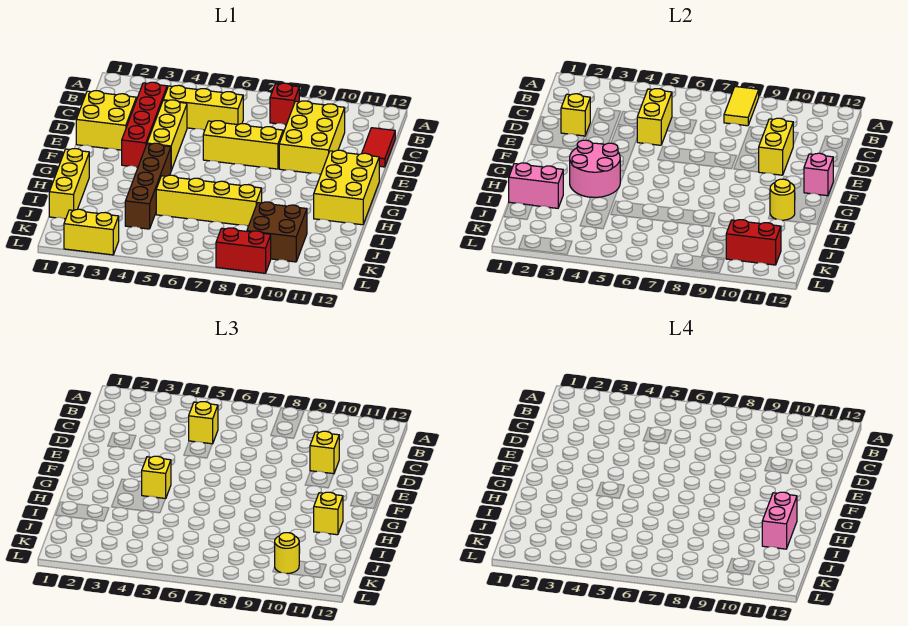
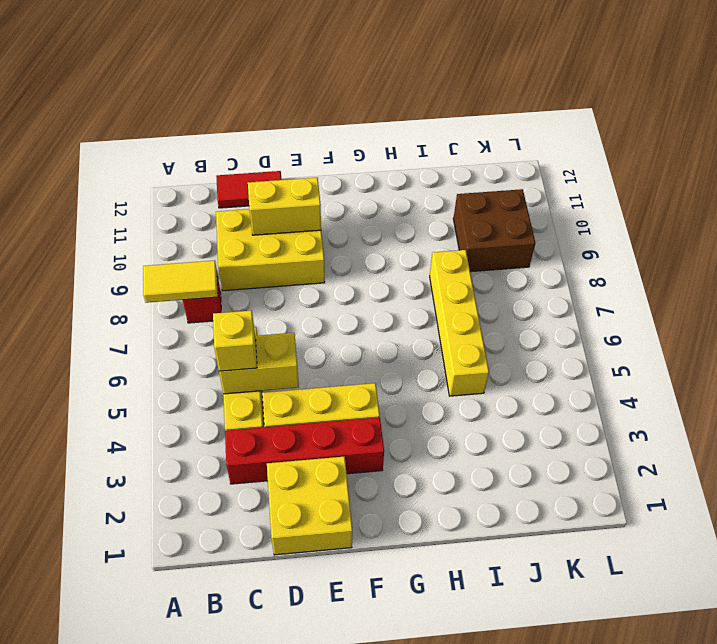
none -> yellow 1x3 brick [203,121,283,169]
none -> yellow 2x3 brick [314,150,379,225]
none -> brown 1x4 brick [125,143,171,229]
none -> yellow 1x3 brick [49,149,89,219]

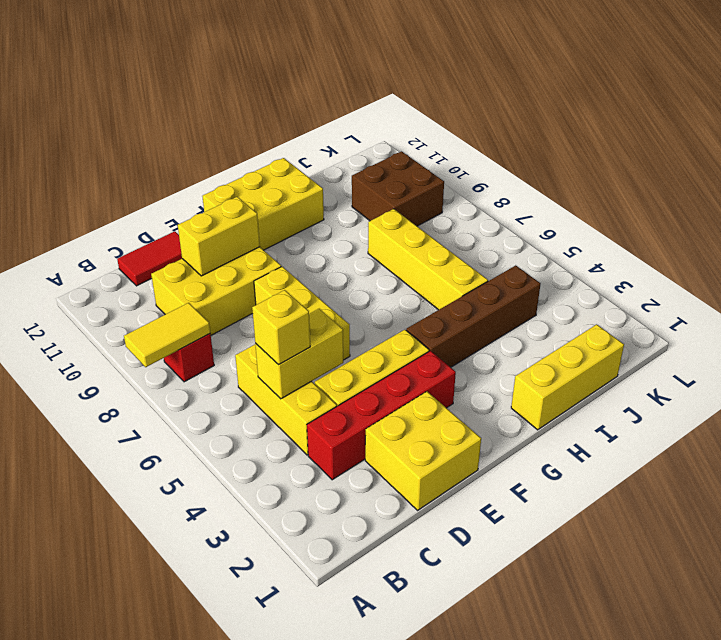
none -> yellow 1x2 brick [64,209,119,255]
none -> red 1x2 brick [216,228,271,273]
none -> yellow 1x1 brick [561,94,590,136]
none -> pink 1x1 brick [804,153,833,196]

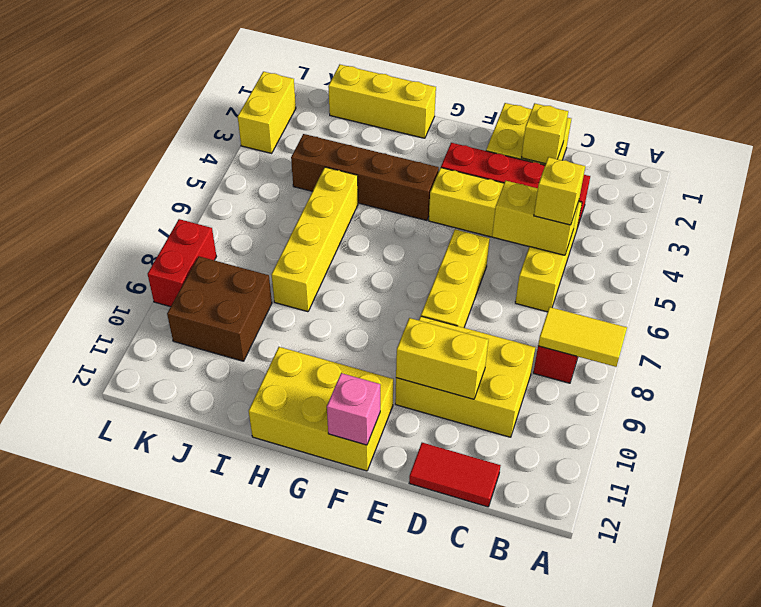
none -> pink 2x2 round brick [570,140,621,197]
none -> yellow 1x1 round brick [770,179,795,220]
none -> pink 1x2 brick [509,163,563,208]
none -> red 1x2 brick [726,220,781,265]

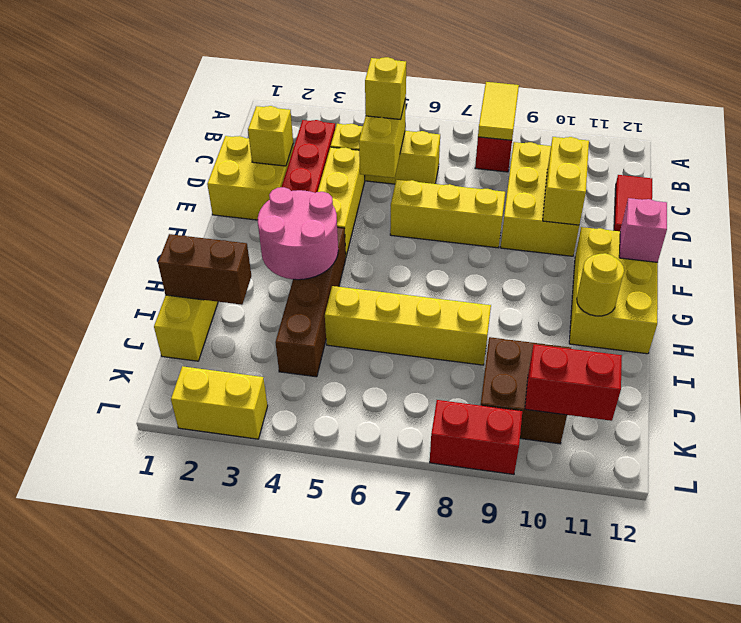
brown 1x2 brick [158,234,251,305] -> pink 1x2 brick [509,163,563,208]
none -> yellow 1x1 brick [310,431,339,474]
none -> yellow 1x1 brick [142,456,171,499]
none -> yellow 1x1 brick [314,492,343,535]
none -> yellow 1x1 round brick [275,533,299,574]

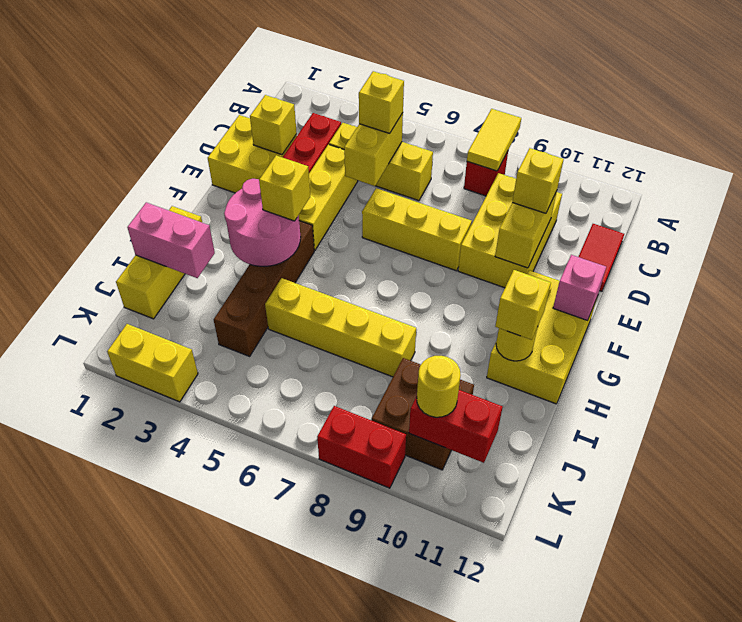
none -> pink 1x2 brick [762,492,797,549]

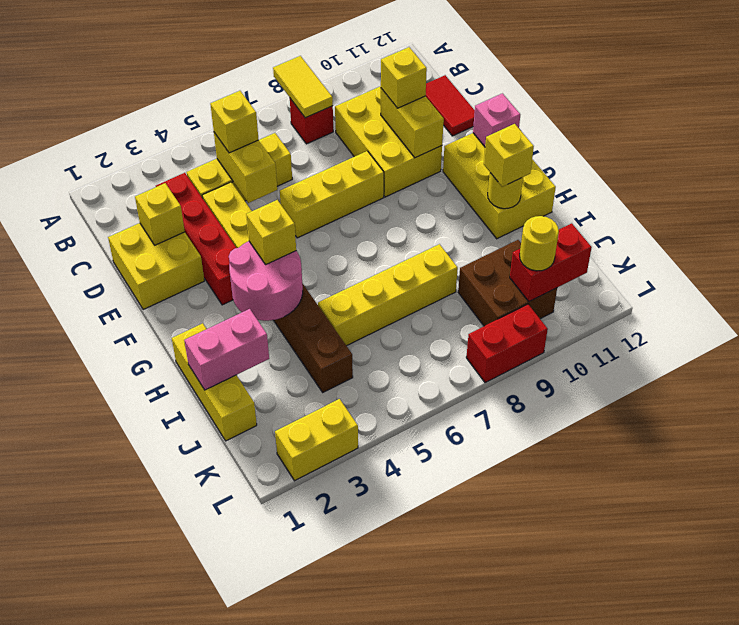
none -> pink 1x2 brick [762,492,797,549]

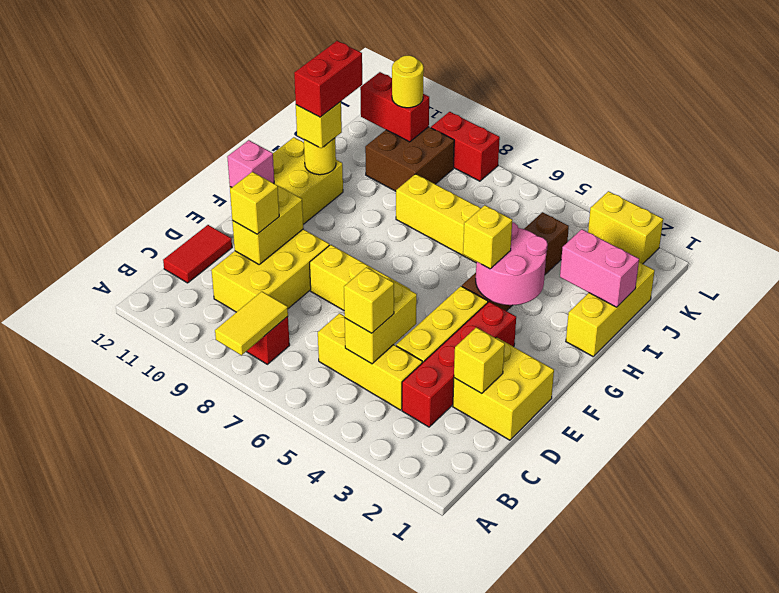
red 1x2 brick [294,41,362,117] -> pink 1x2 brick [762,492,797,549]

